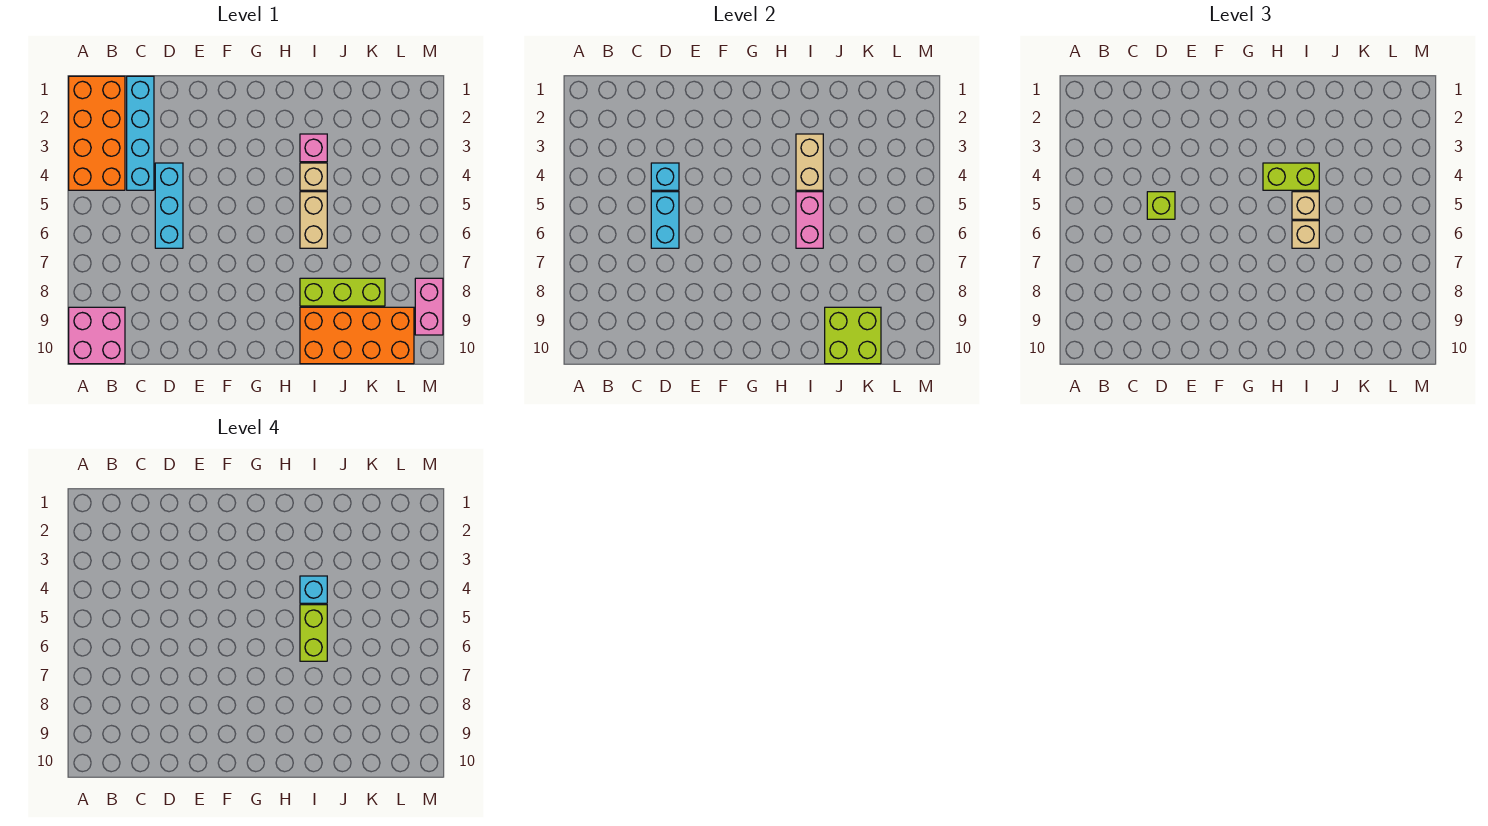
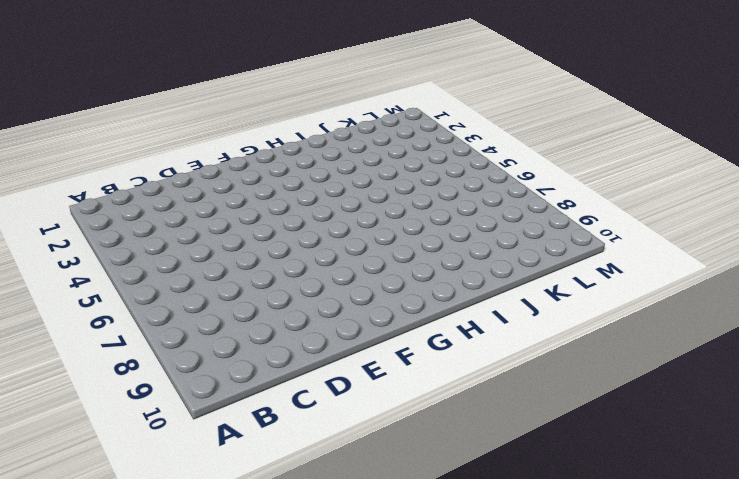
none -> orange 2x4 brick [69,76,125,190]
none -> pink 2x2 brick [69,307,125,364]
none -> cyan 1x4 brick [127,76,154,190]

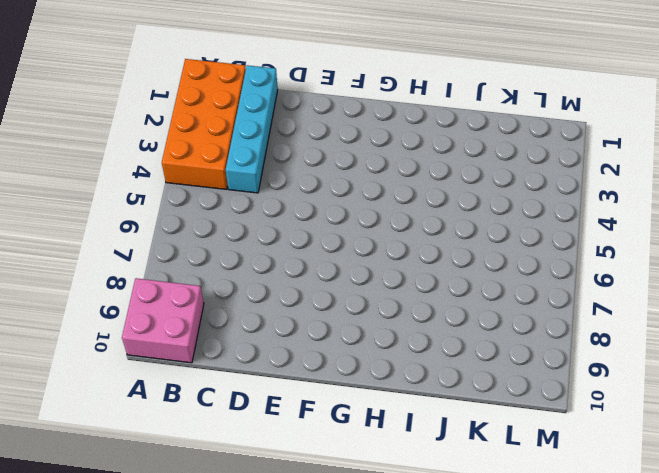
none -> cyan 1x3 brick [155,163,183,248]
none -> pink 1x1 brick [300,134,327,162]
none -> tan 1x1 brick [300,163,327,190]

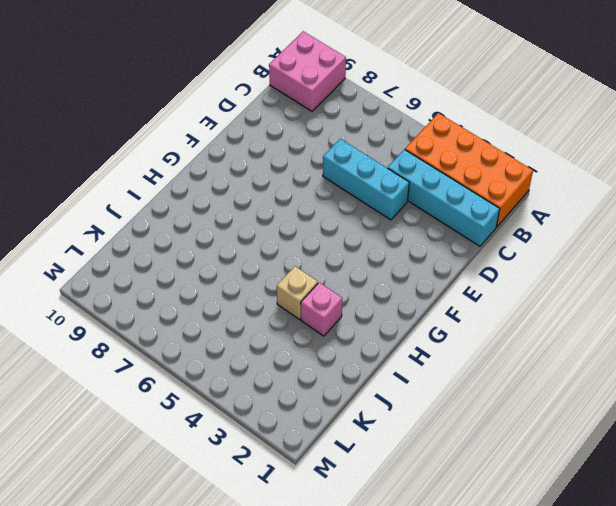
none -> tan 1x2 brick [300,192,327,248]
none -> lime 1x3 brick [300,278,385,306]
none -> orange 2x4 brick [300,307,414,364]

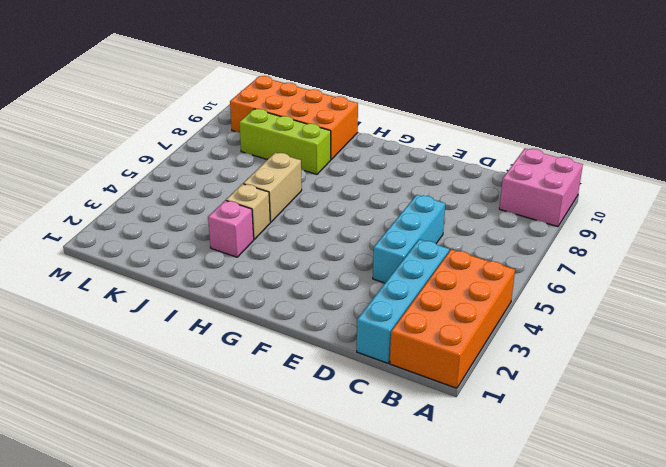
none -> pink 1x2 brick [415,278,443,335]
none -> cyan 1x1 brick [651,163,679,190]
none -> cyan 1x2 brick [651,192,679,248]

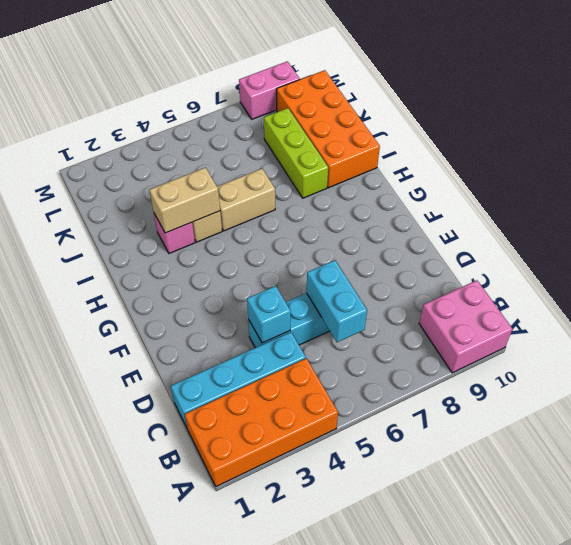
cyan 1x2 brick [307,260,367,342] -> cyan 1x2 brick turned to [651,192,679,248]
none -> pink 1x2 brick [796,192,823,248]
none -> lime 2x2 brick [825,307,881,364]
none -> lime 1x1 brick [1147,192,1175,219]

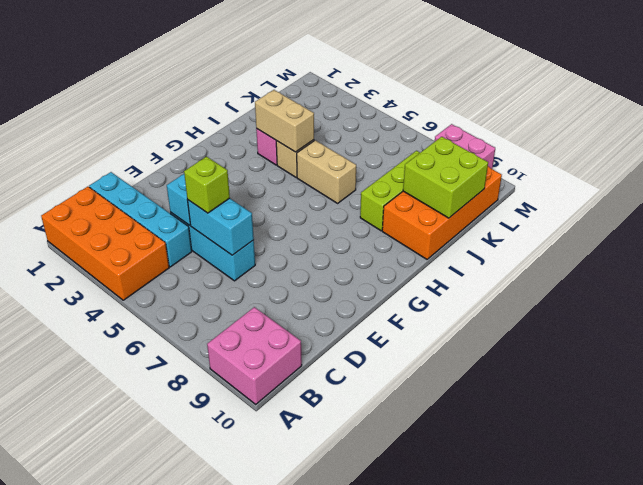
none -> pink 1x2 brick [796,192,823,248]
none -> lime 1x2 brick [1263,163,1319,190]
none -> tan 1x1 brick [1292,192,1319,219]

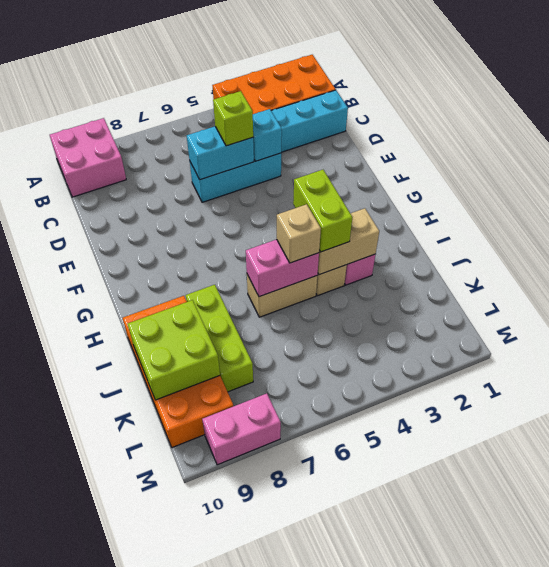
none -> tan 1x1 brick [1292,221,1319,248]
none -> cyan 1x1 brick [300,576,327,603]
none -> lime 1x2 brick [300,605,327,661]

